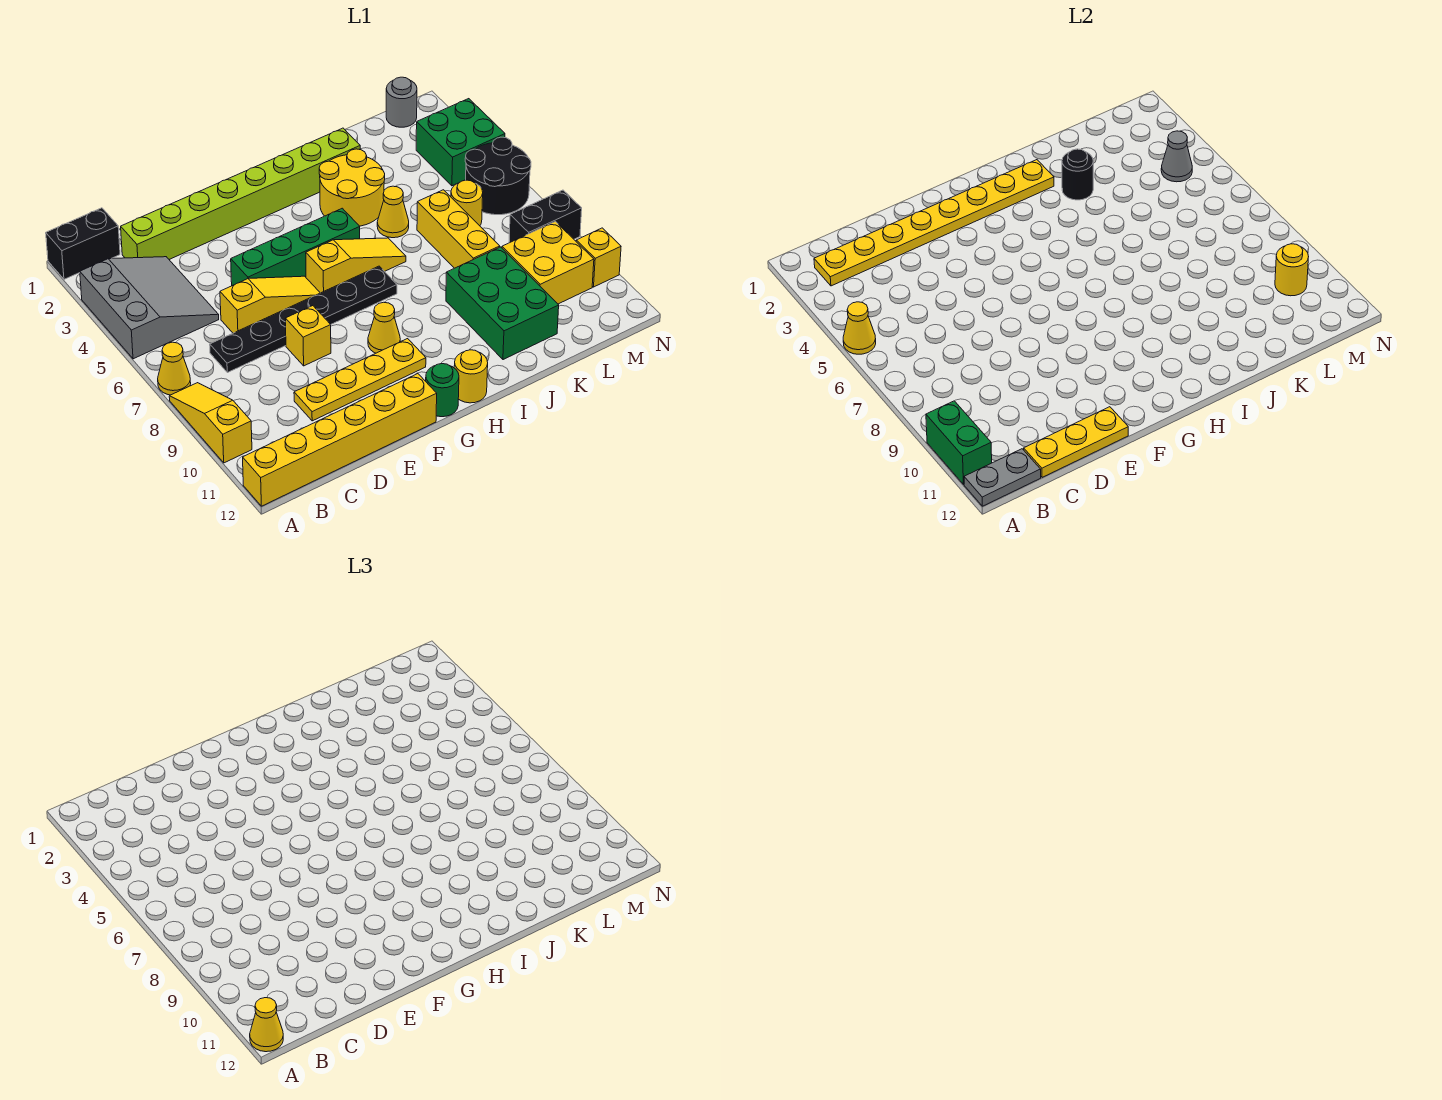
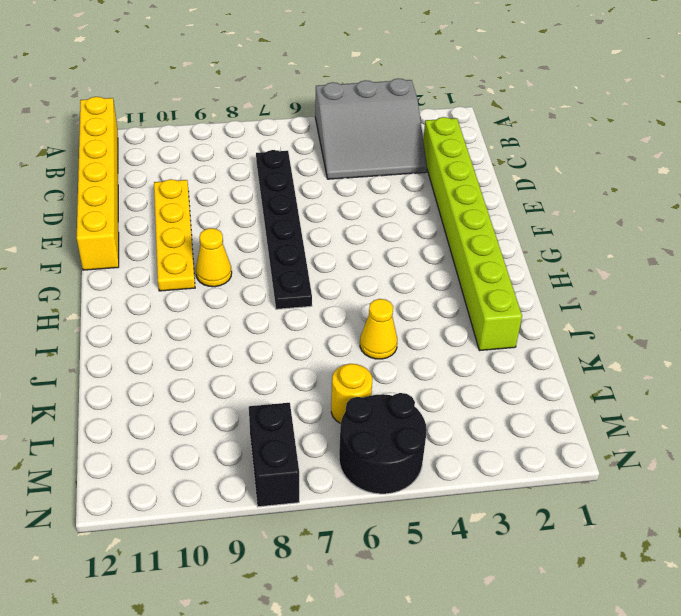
none -> black 1x2 brick [46,208,120,279]
none -> yellow 1x1 cone [158,342,191,395]
none -> yellow 1x3 slope [169,383,252,463]
none -> yellow 1x3 slope [220,276,320,333]

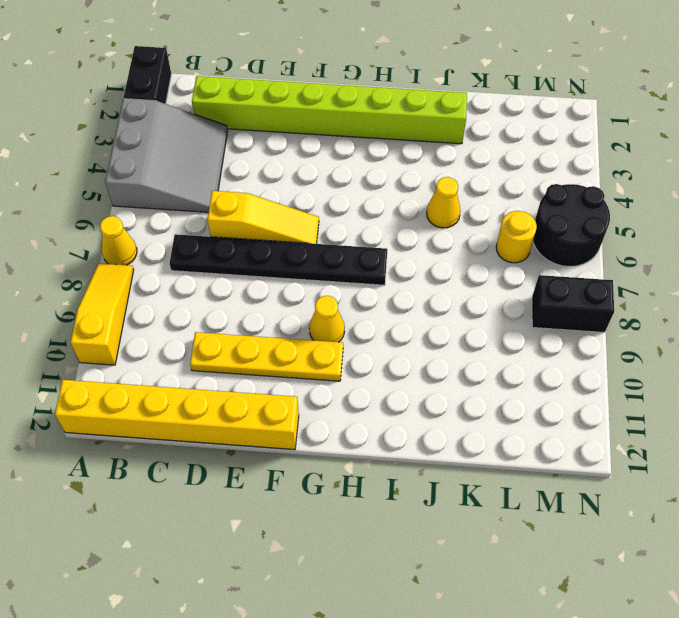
black 1x2 brick [124,46,171,104] -> black 1x2 brick turned to [46,208,120,279]
none -> green 1x4 brick [231,208,360,286]
none -> yellow 1x1 brick [285,306,331,366]
none -> yellow 1x3 slope [306,238,406,293]
none -> green 1x1 round brick [426,363,459,417]

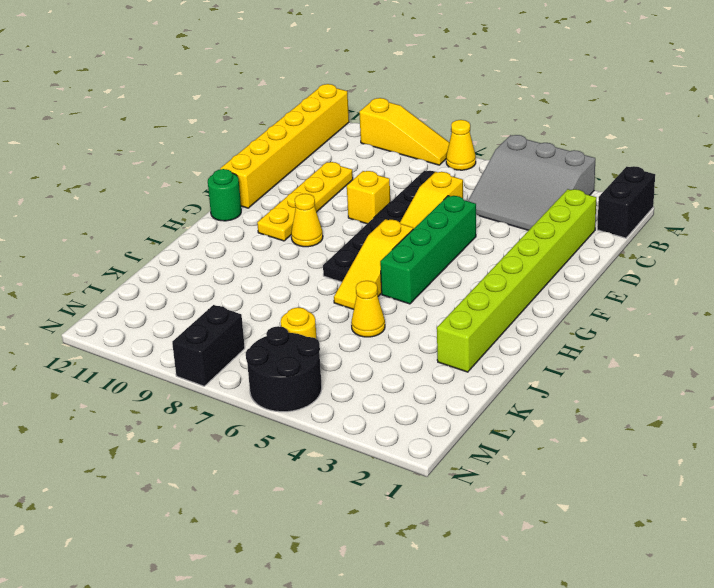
none -> yellow 1x1 round brick [454,350,488,403]
none -> yellow 2x2 round brick [319,149,385,226]
none -> green 2x3 brick [446,247,559,360]
none -> yellow 1x3 brick [417,190,500,268]

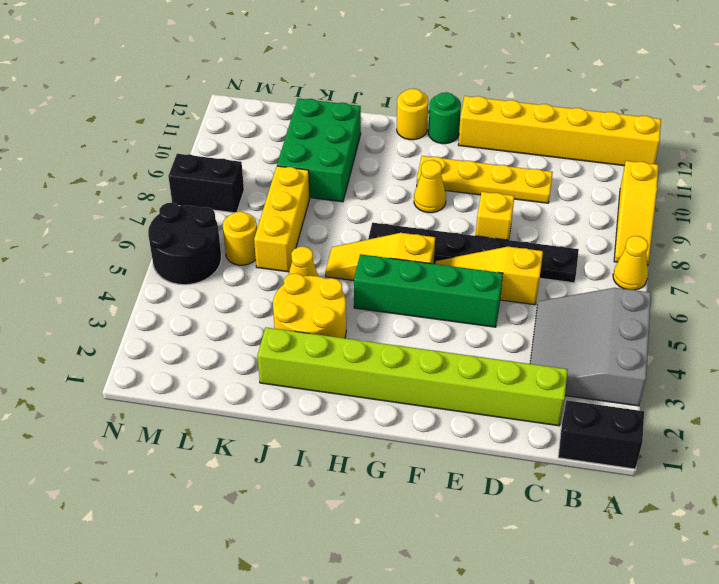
none -> yellow 2x2 brick [502,222,594,304]
none -> grey 1x1 round brick [386,77,417,127]
none -> green 2x2 brick [416,99,505,186]
none -> yellow 1x1 brick [576,228,621,287]

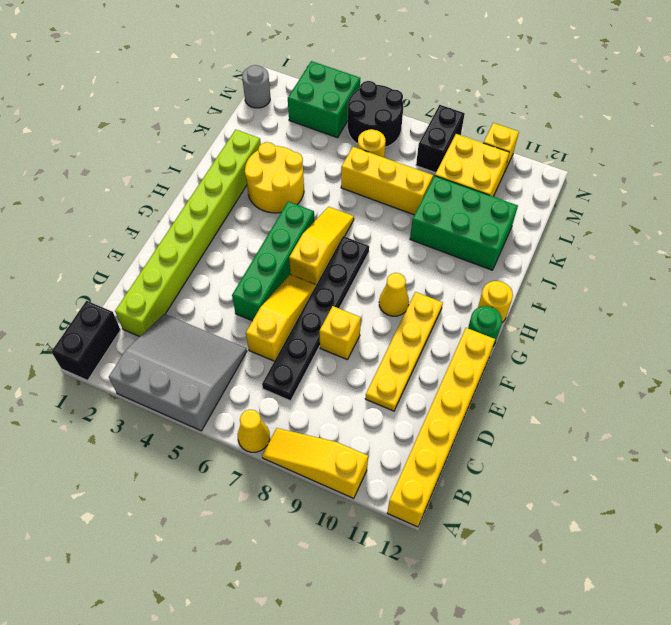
none -> yellow 1x1 cone [377,186,409,238]
none -> yellow 1x1 cone [843,302,876,354]
none -> green 1x2 brick [926,401,992,484]
none -> grey 1x2 plate [964,449,1041,506]

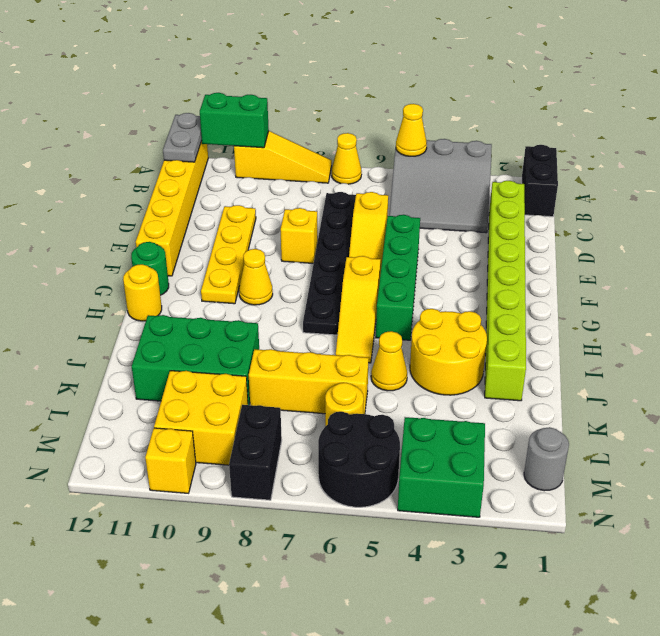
none -> yellow 1x8 plate [814,160,1054,286]
none -> yellow 1x3 plate [1024,407,1128,477]
none -> black 1x1 round brick [1062,149,1093,200]
none -> grey 1x1 cone [1161,131,1192,182]

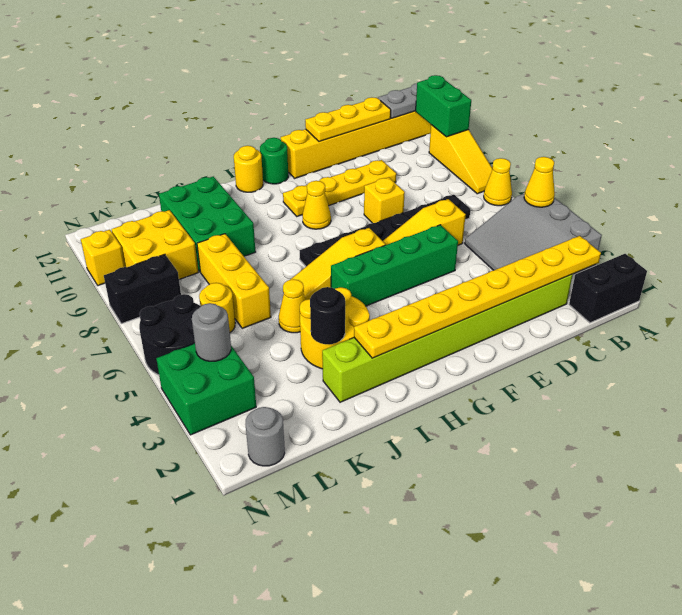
grey 1x1 round brick [192,303,231,361] -> grey 1x1 cone [1161,131,1192,182]
none -> yellow 1x1 round brick [1275,244,1309,296]
none -> yellow 1x1 cone [250,998,283,1052]

